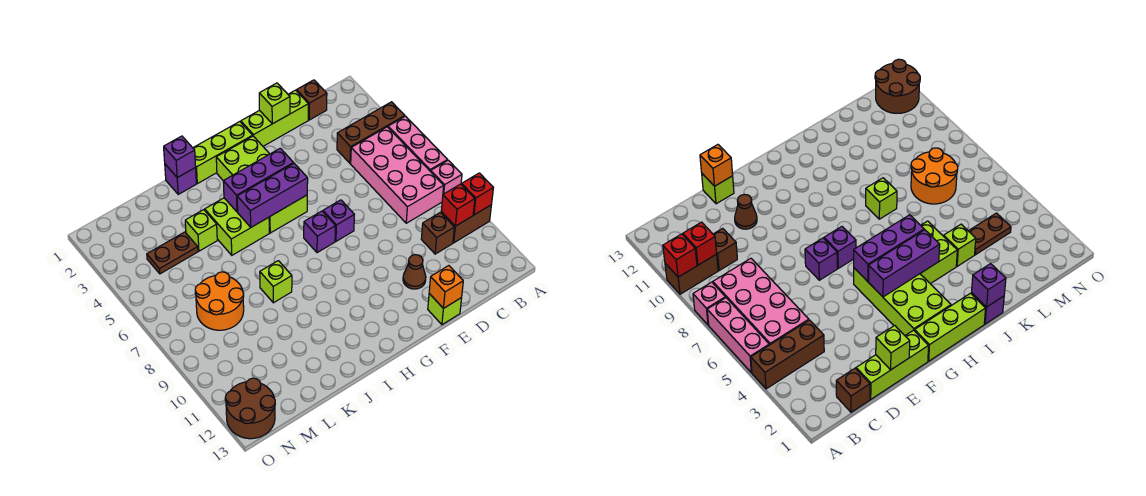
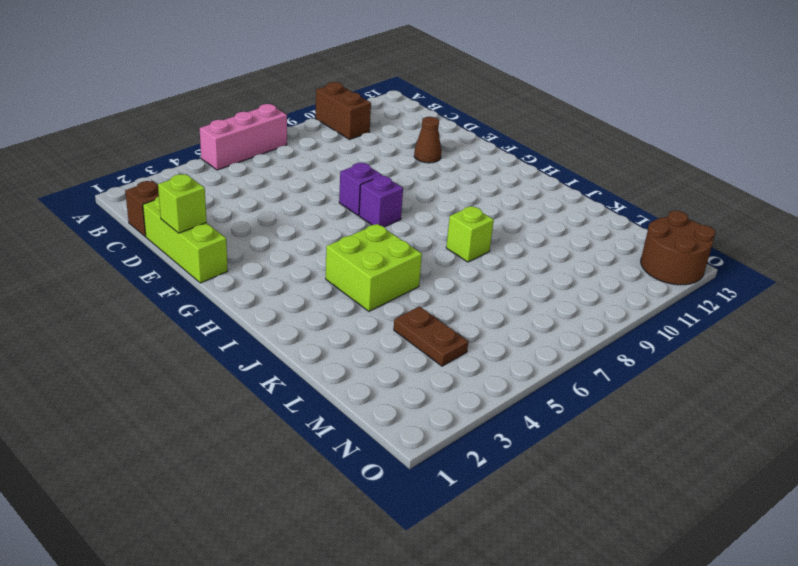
none -> brown 1x3 brick [337,102,405,163]
none -> pink 1x1 brick [431,160,462,194]
none -> pink 2x4 brick [351,127,444,223]

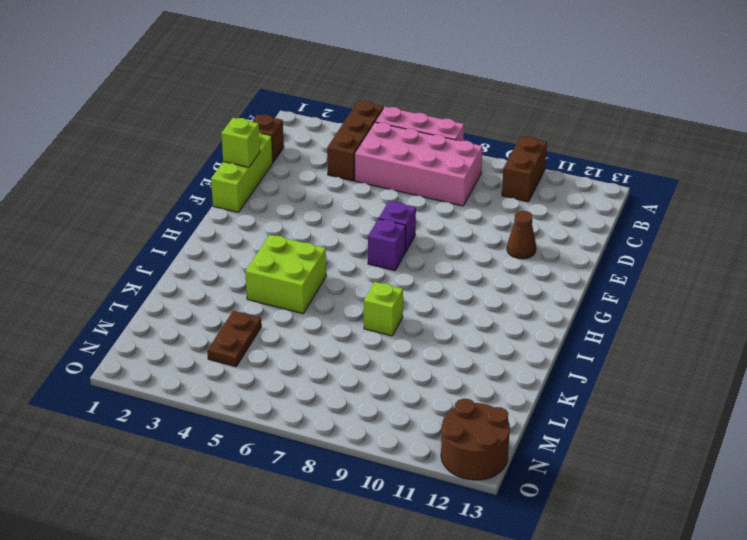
none -> pink 1x1 brick [431,160,462,194]
none -> brown 1x1 brick [421,212,454,254]
none -> lime 1x1 brick [428,294,462,325]

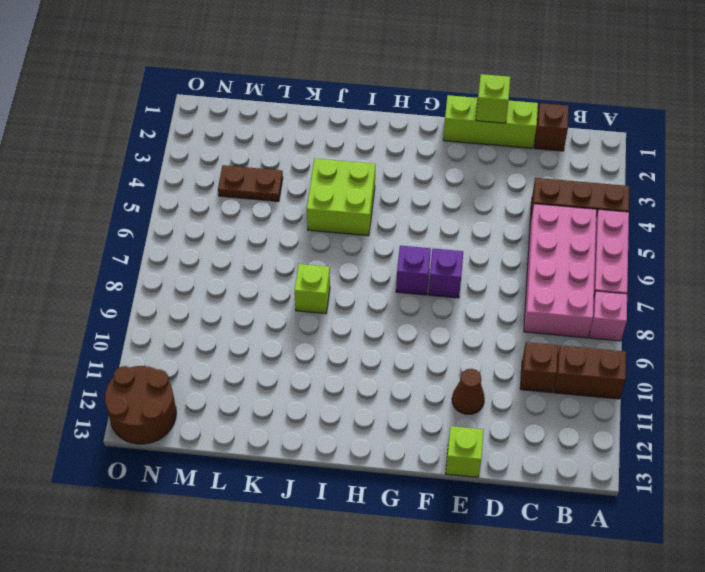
none -> lime 1x3 brick [193,122,253,184]
none -> lime 2x4 brick [216,136,307,233]
none -> purple 1x1 brick [165,164,196,194]

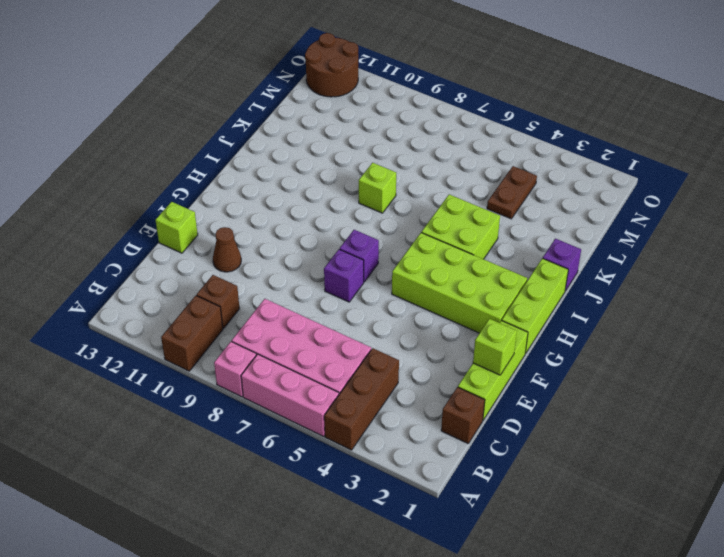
none -> lime 1x1 brick [185,210,217,251]
none -> orange 2x2 round brick [195,272,244,330]
none -> red 1x1 brick [462,173,493,215]

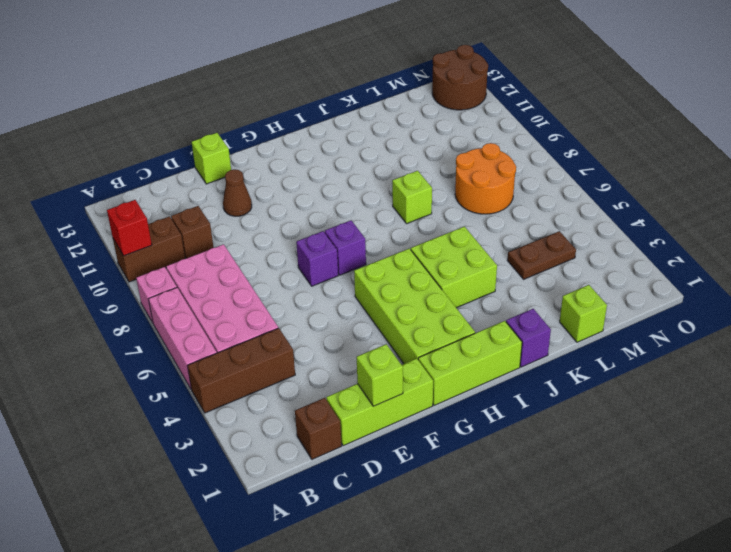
lime 1x1 brick [560,285,607,342] -> lime 1x1 brick moved to [185,210,217,251]
none -> red 1x1 brick [441,184,475,226]
none -> orange 1x1 brick [429,266,463,308]
none -> purple 1x3 brick [223,148,294,212]

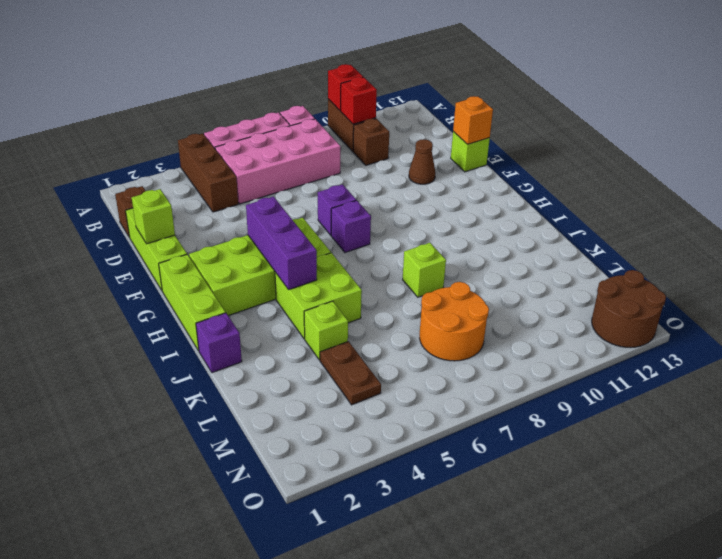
none -> purple 1x3 brick [237,164,308,227]
none -> purple 1x1 brick [164,136,196,178]

